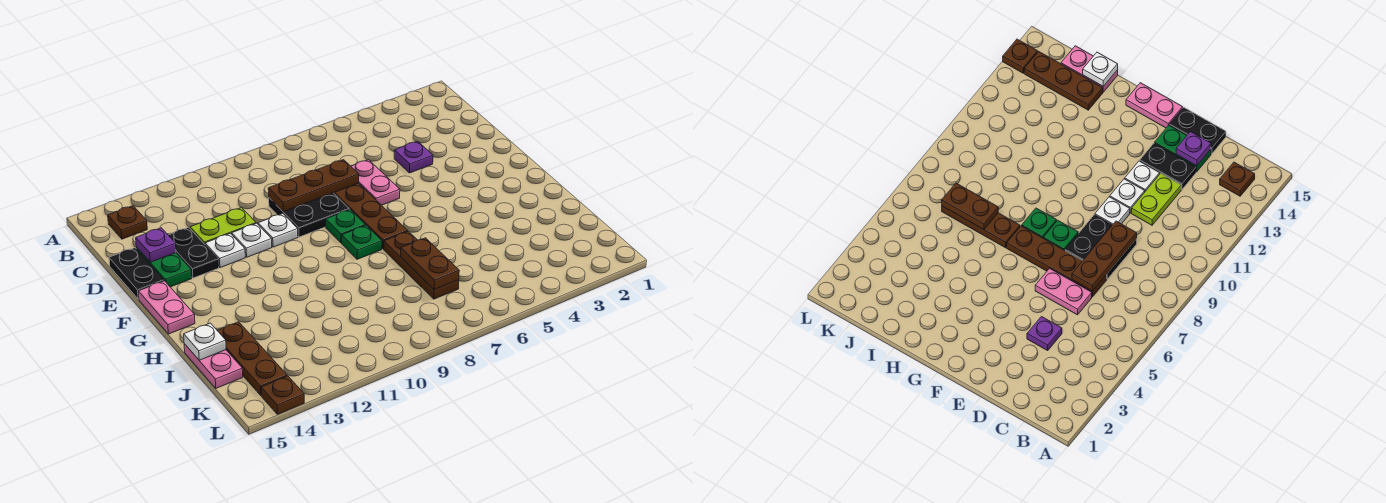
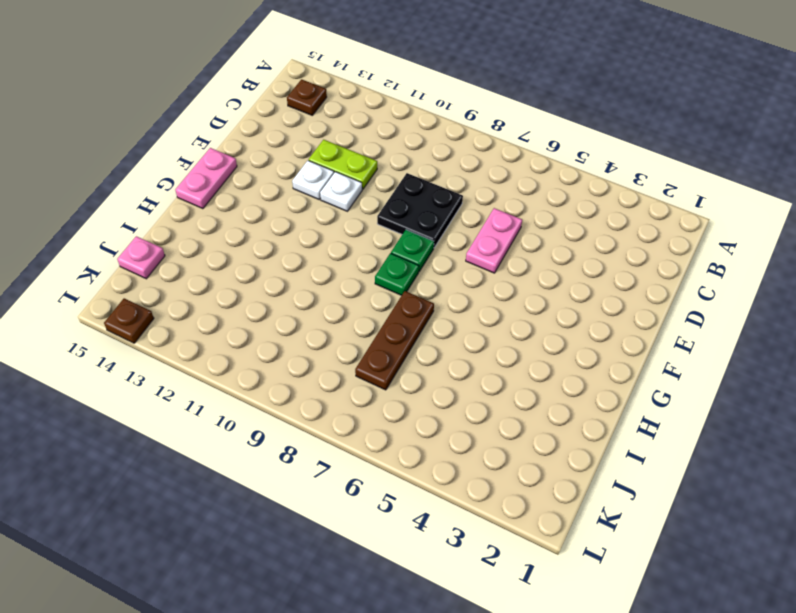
pink 1x1 plate [117,236,165,279] -> pink 1x2 plate [184,344,243,388]
none -> purple 1x1 plate [394,141,433,173]
none -> brown 1x4 plate [334,183,408,249]
none -> black 1x2 plate [169,227,219,278]

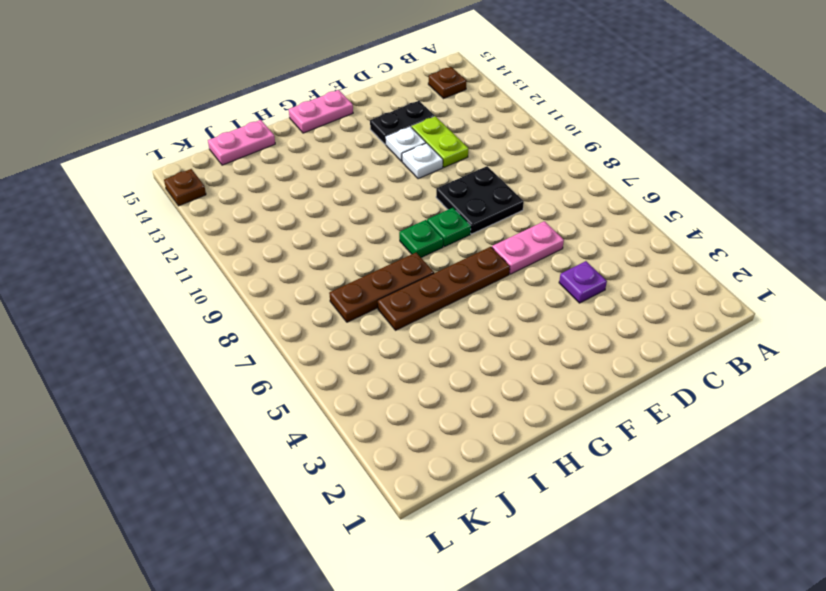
brown 1x4 plate [378,247,510,330] -> brown 1x4 plate moved to [334,183,408,249]
none -> green 1x2 plate [136,247,192,287]
none -> black 1x2 plate [109,248,164,299]
none -> white 1x1 plate [258,213,298,247]

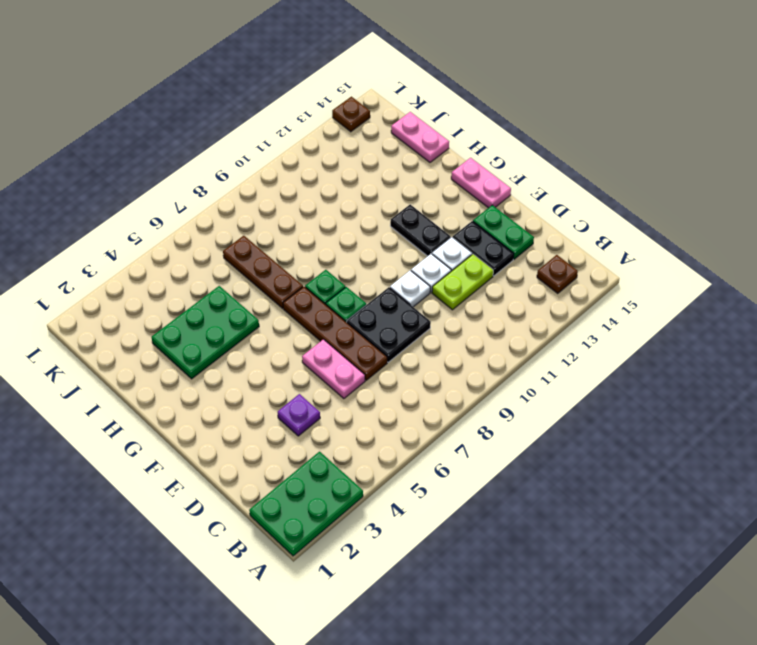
green 2x3 plate [249,452,363,556] -> none
black 1x2 plate [390,204,451,256] -> black 1x2 plate moved to [109,248,164,299]
green 2x3 plate [151,286,259,379] -> none
none -> brown 1x3 plate [217,322,287,395]
none -> brown 1x3 plate [268,160,359,212]
none -> purple 1x1 plate [136,228,176,262]

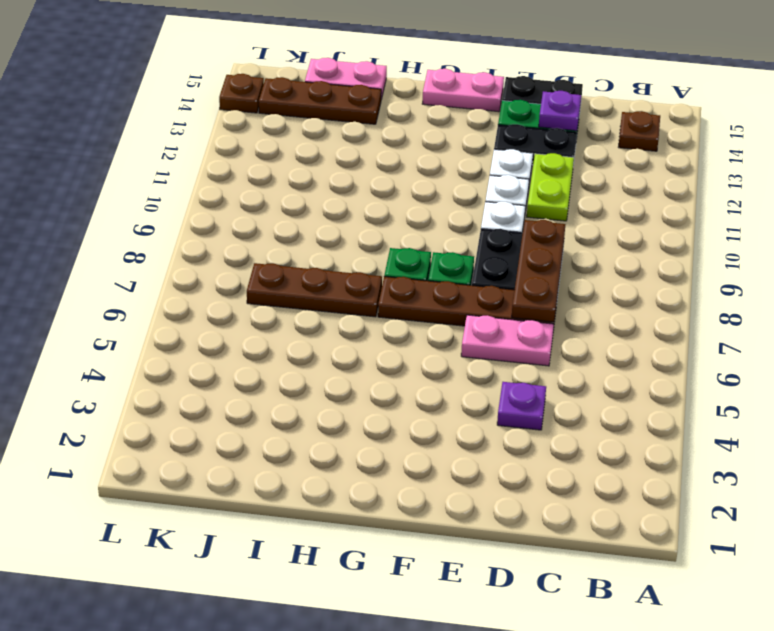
none -> brown 1x2 plate [401,238,459,290]
none -> white 1x1 plate [184,323,226,360]

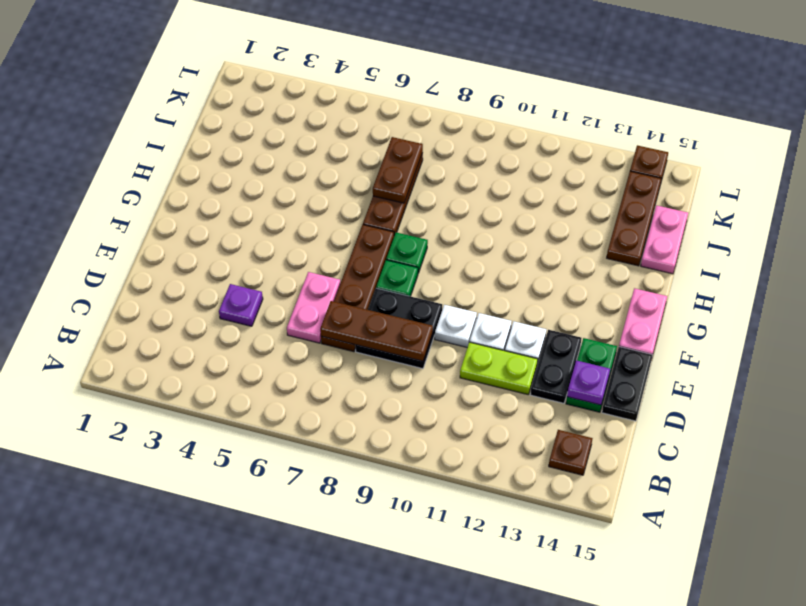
none -> white 1x1 plate [184,323,226,360]

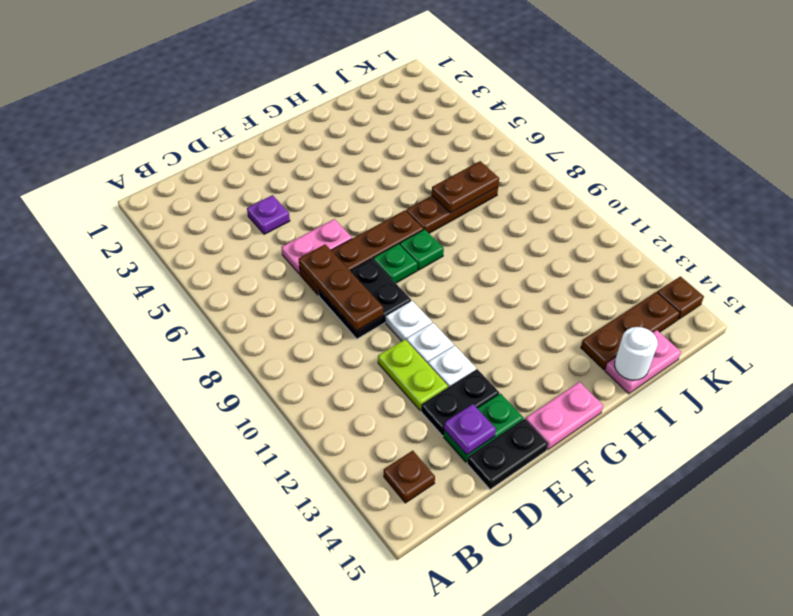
white 1x1 round brick [615,327,658,380] -> white 1x1 plate [184,323,226,360]

